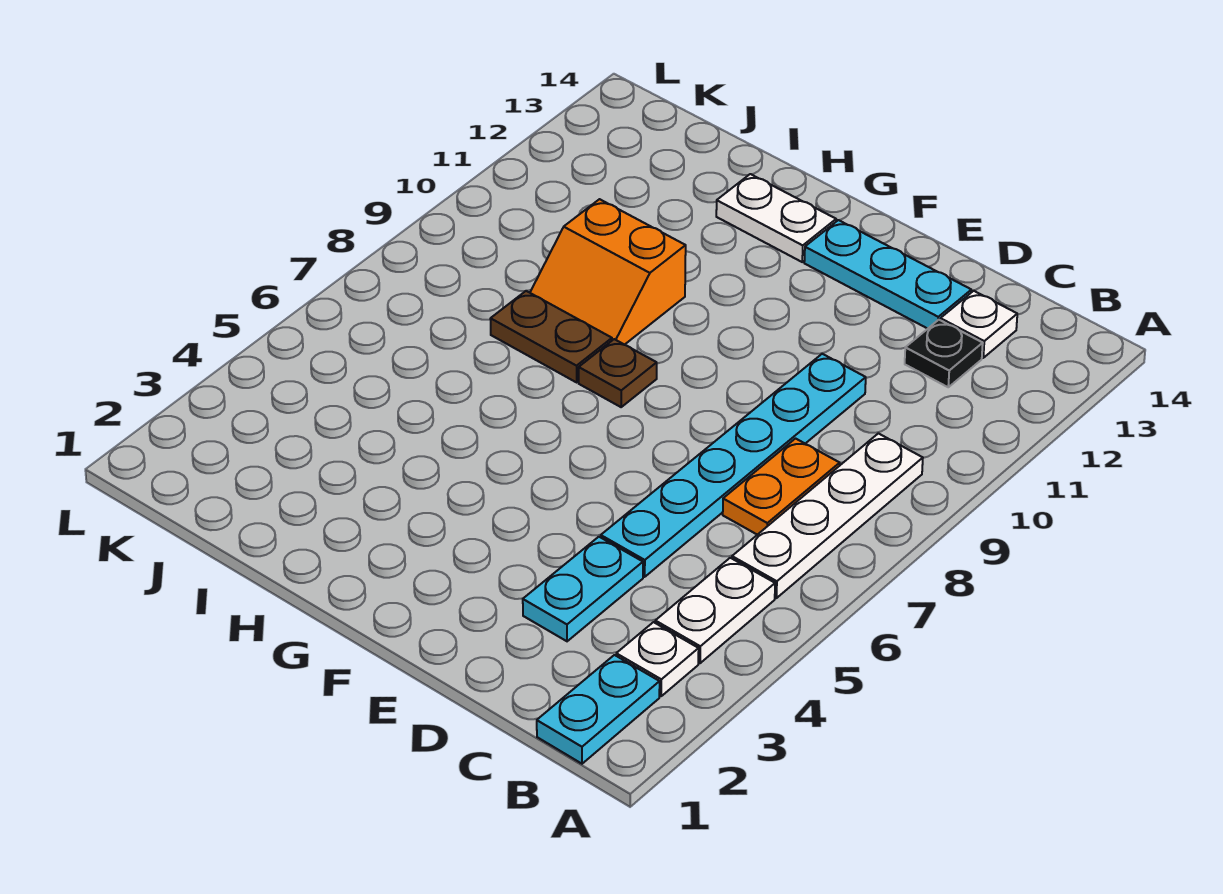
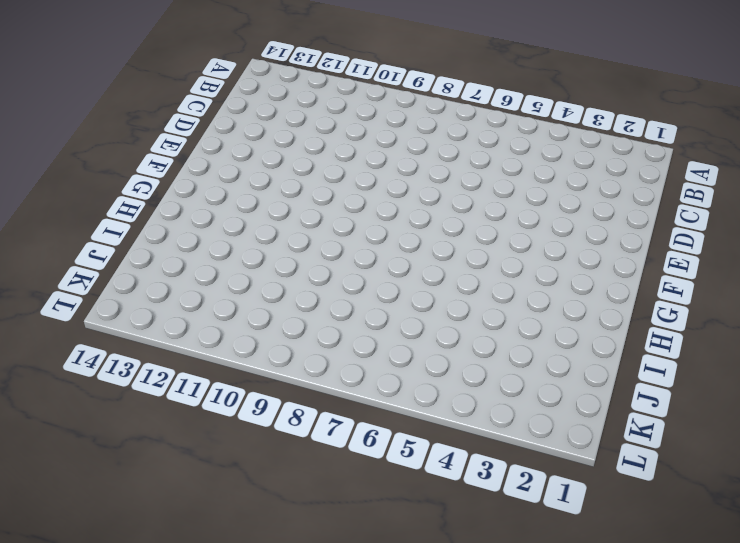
none -> cyan 1x2 plate [537,655,660,764]
none -> white 1x1 plate [616,622,699,696]
none -> white 1x2 plate [655,558,775,663]

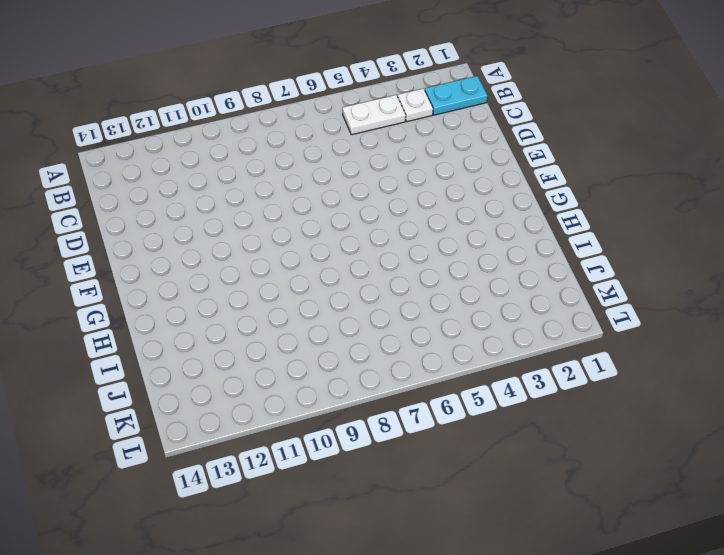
none -> white 1x4 plate [732,433,923,598]
none -> orange 1x2 plate [723,439,840,535]
none -> black 1x1 plate [905,320,983,387]

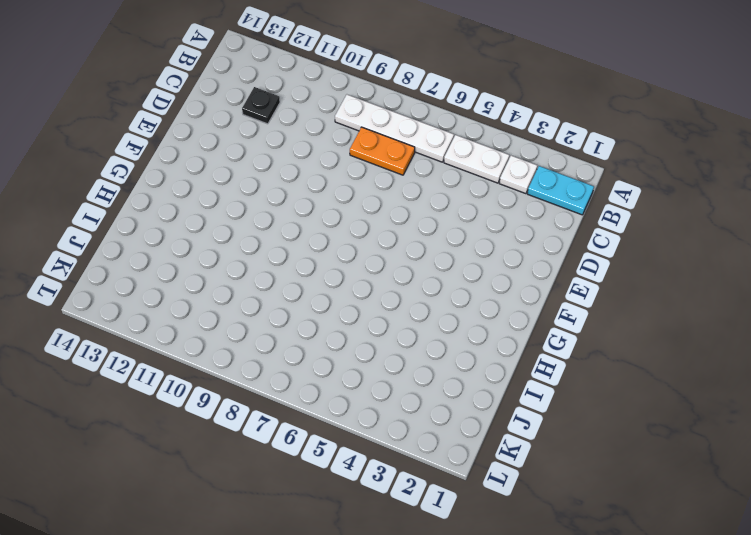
none -> white 1x1 plate [940,291,1017,358]
none -> cyan 1x2 plate [523,537,643,641]
none -> cyan 1x6 plate [601,354,866,577]

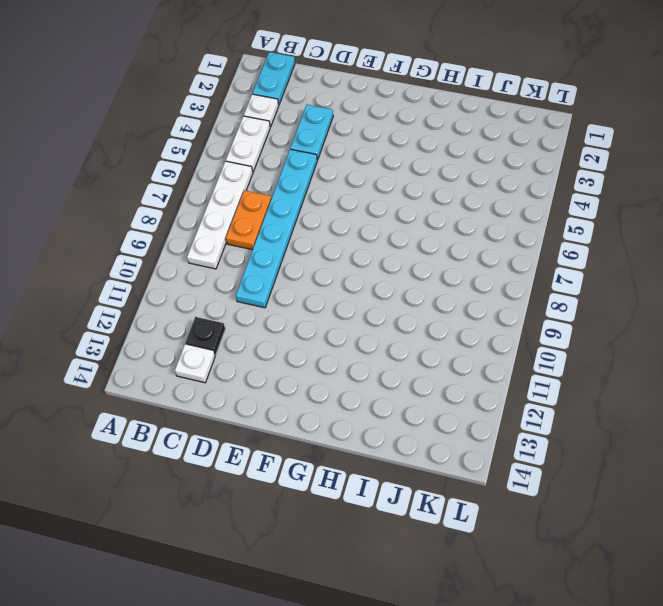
none -> cyan 1x3 plate [804,220,971,329]
none -> brown 1x1 plate [579,339,657,407]
none -> white 1x2 plate [716,174,836,262]

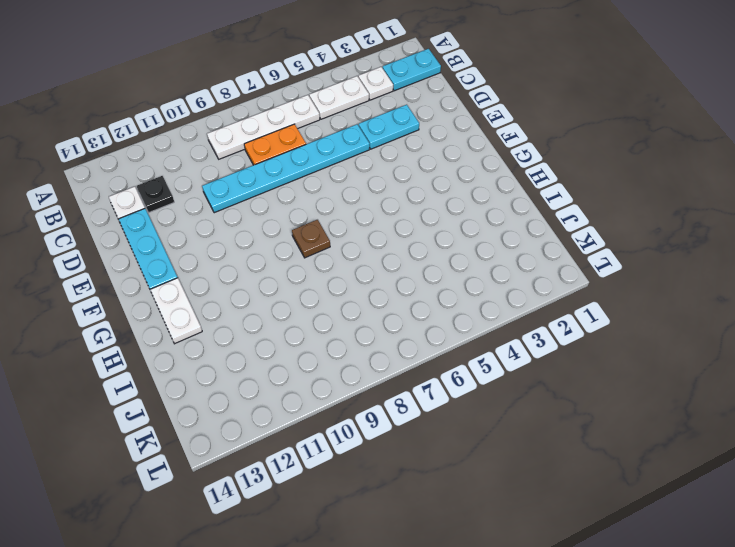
none -> brown 1x2 plate [490,291,612,382]
none -> orange 2x2 slope [530,199,686,345]

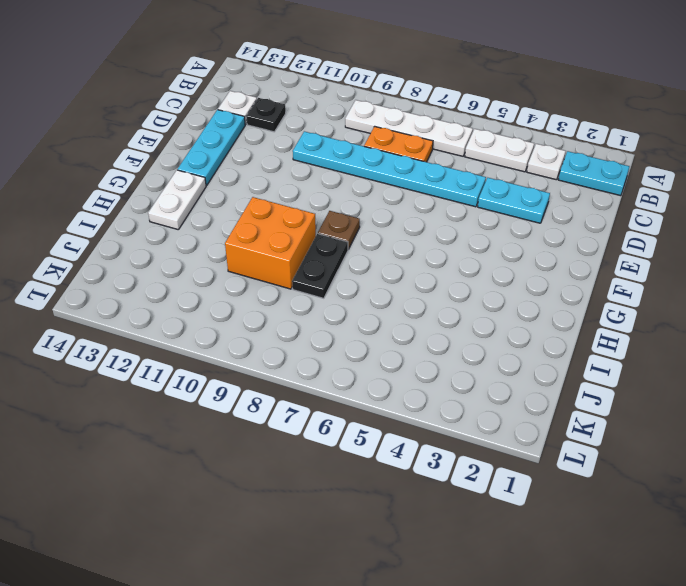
black 1x2 plate [292,234,348,298] -> brown 1x2 plate [490,291,612,382]
orange 2x2 brick [225,197,316,289] -> orange 2x2 slope [530,199,686,345]

